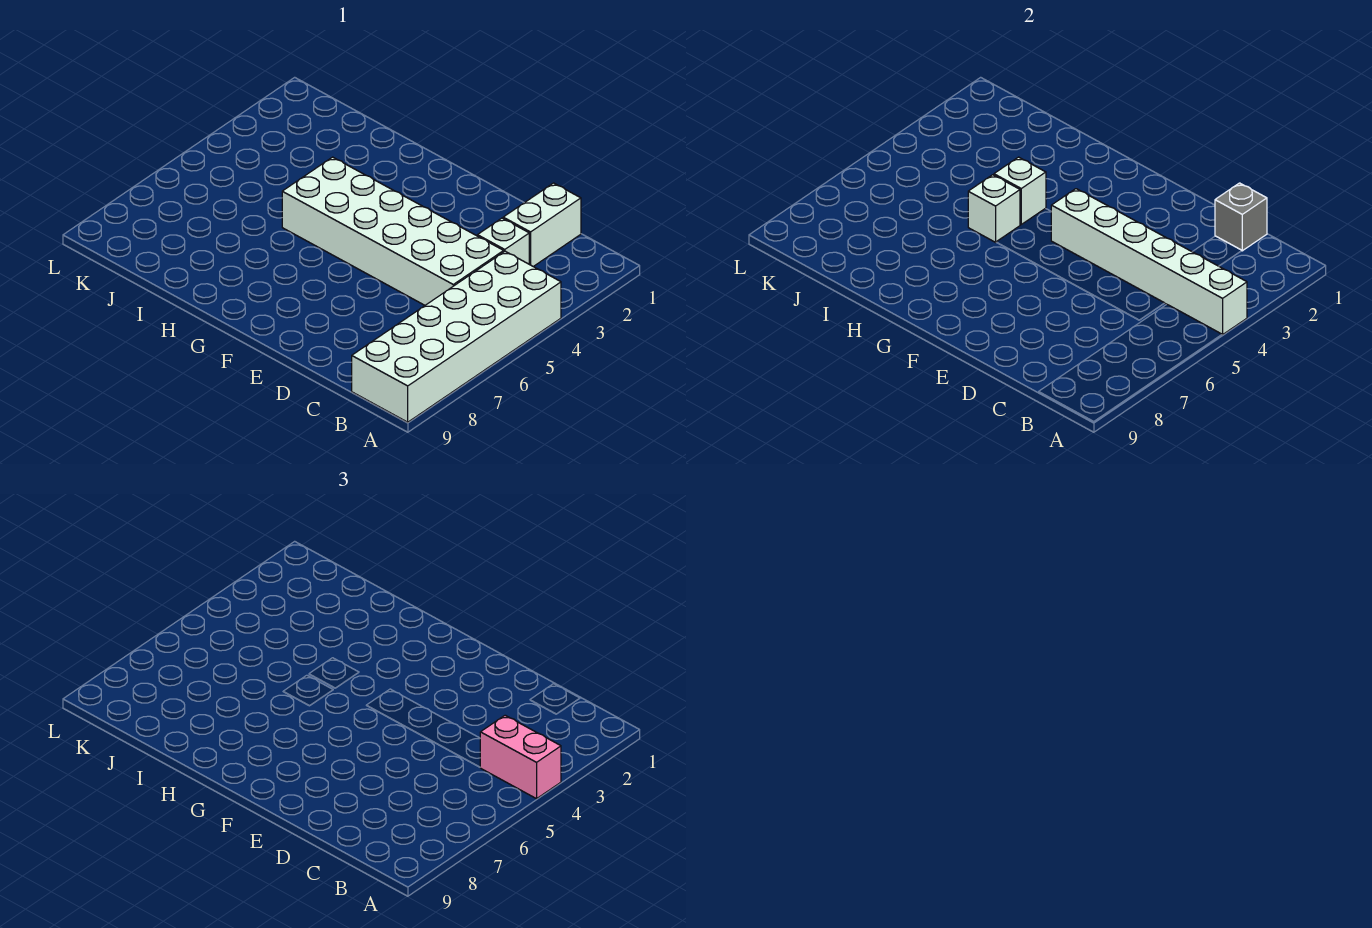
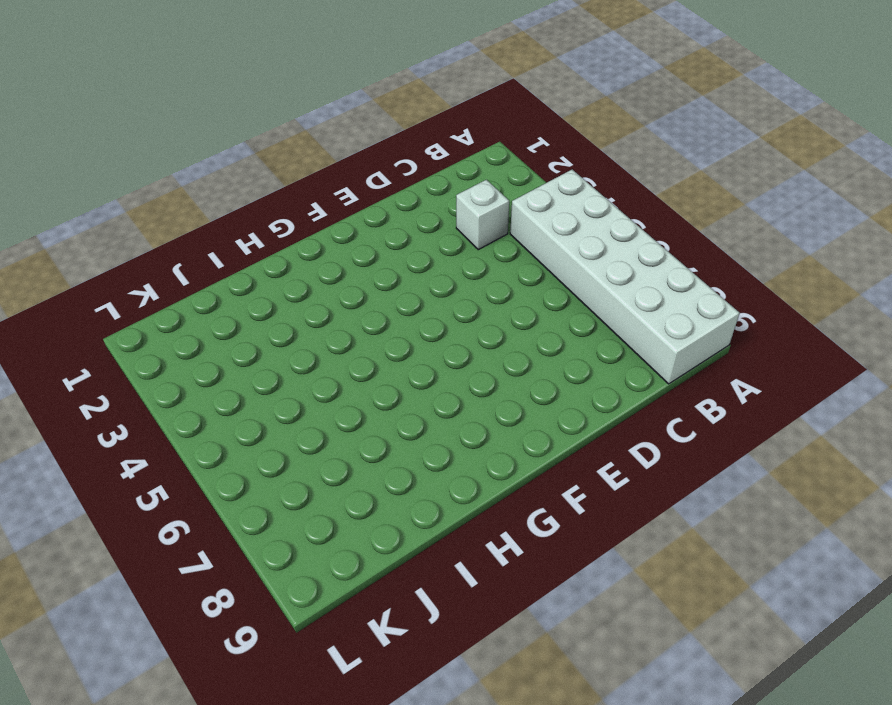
none -> white 1x2 brick [503,183,581,267]
none -> white 2x6 brick [282,157,504,305]

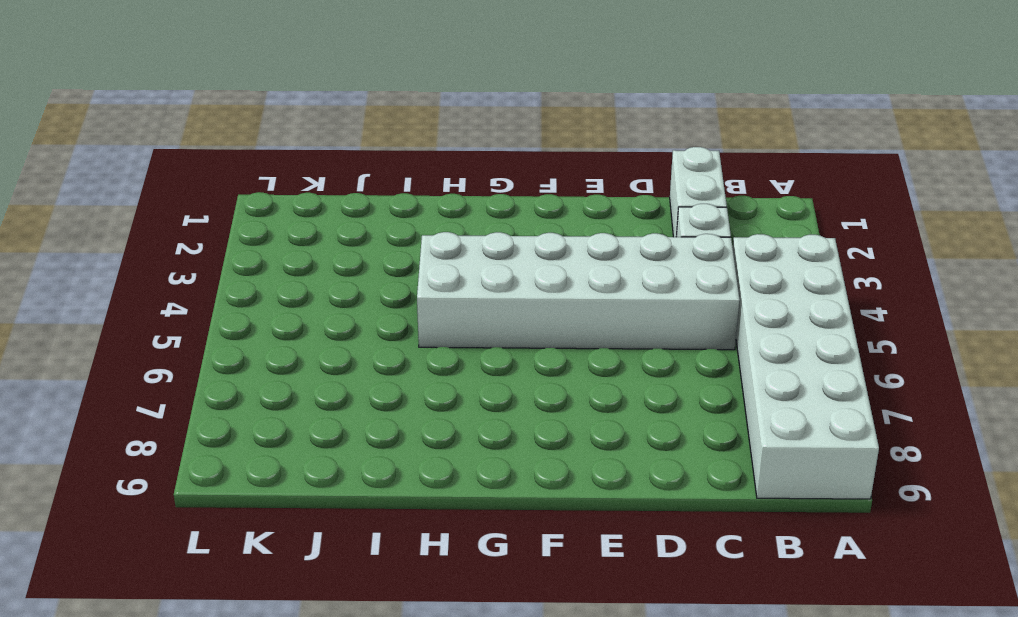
none -> white 1x6 brick [1051,189,1247,335]
none -> grey 1x1 brick [1215,183,1267,251]

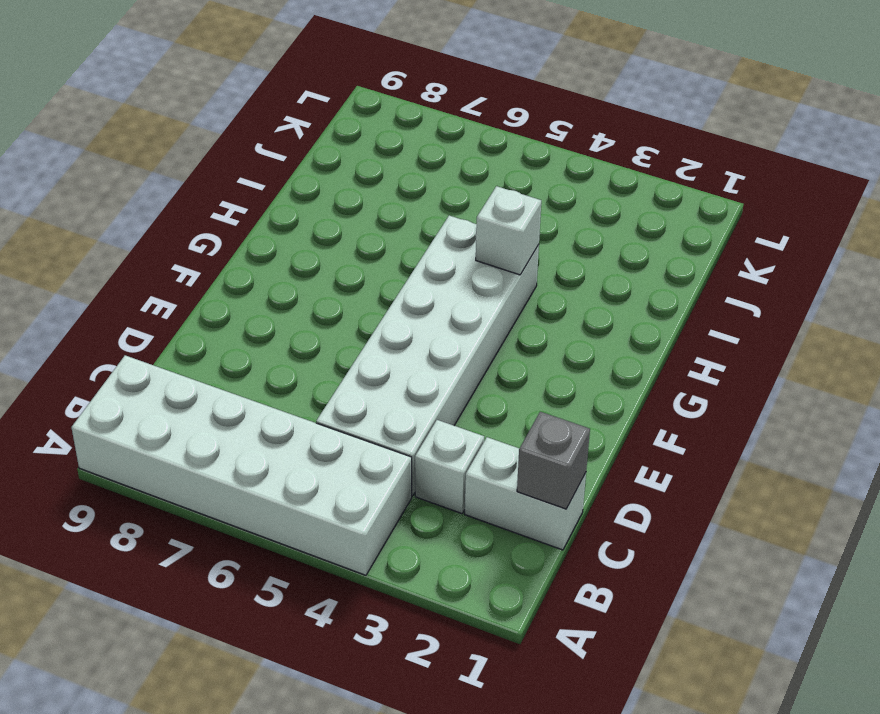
none -> white 1x6 brick [1051,189,1247,335]
none -> white 1x1 brick [968,175,1020,242]

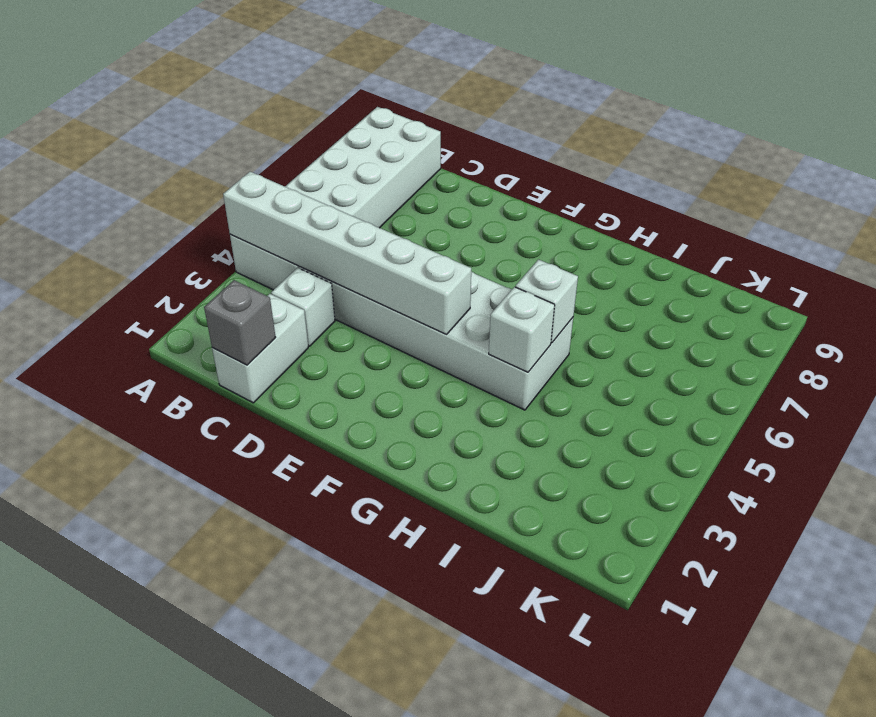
none -> pink 1x2 brick [480,715,561,799]

